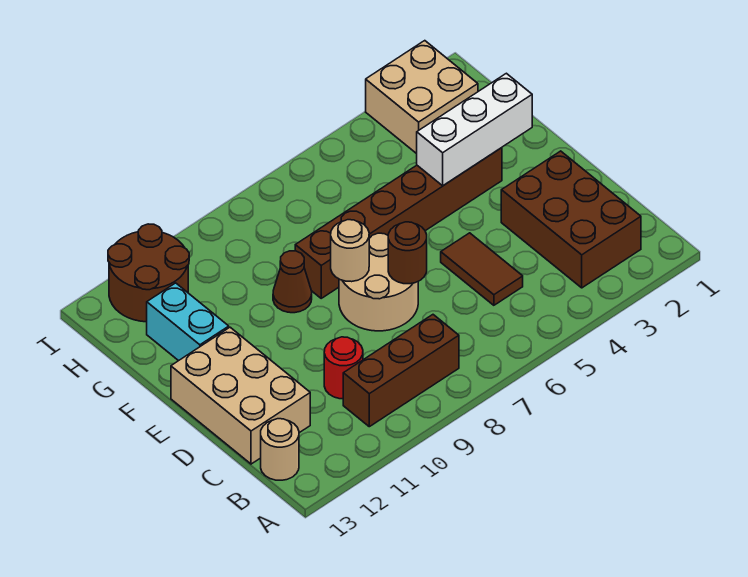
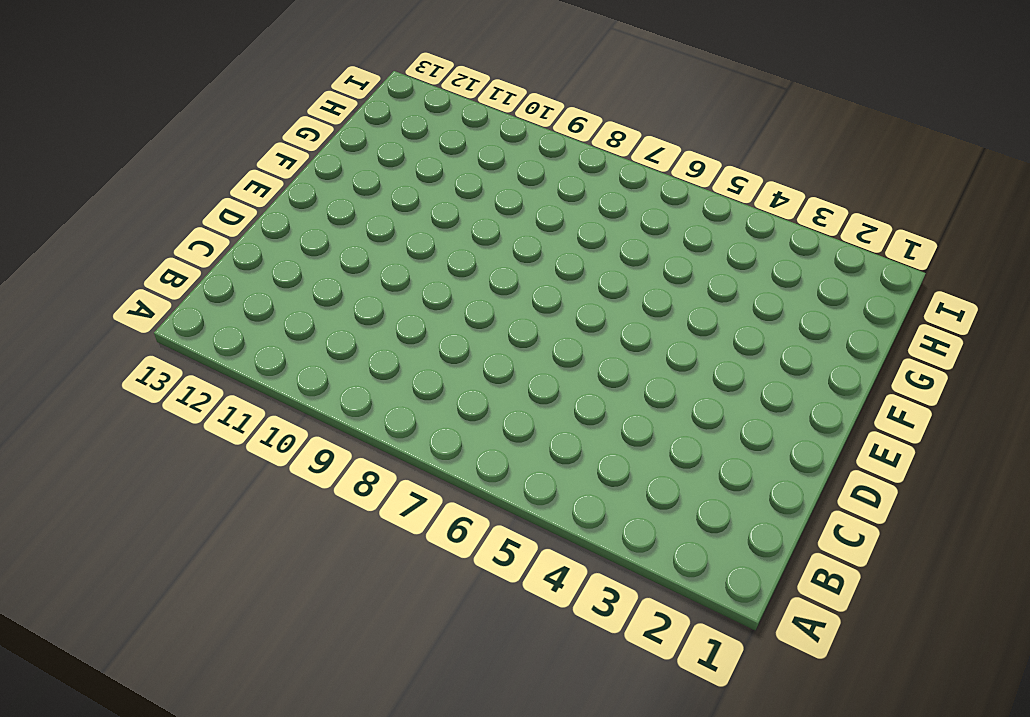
none -> brown 2x3 brick [501,151,641,288]
none -> brown 1x3 brick [343,315,459,427]
none -> tan 1x1 round brick [261,419,299,480]

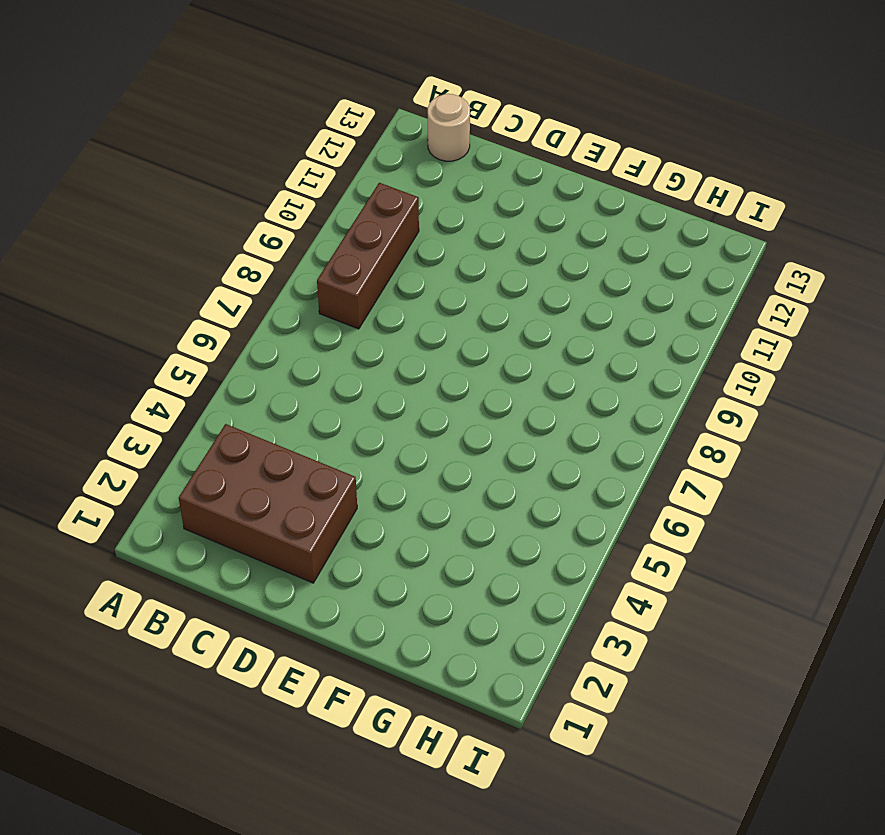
none -> brown 1x2 tile [441,233,523,305]
none -> red 1x1 round brick [324,337,363,399]
none -> tan 2x3 brick [171,327,310,464]

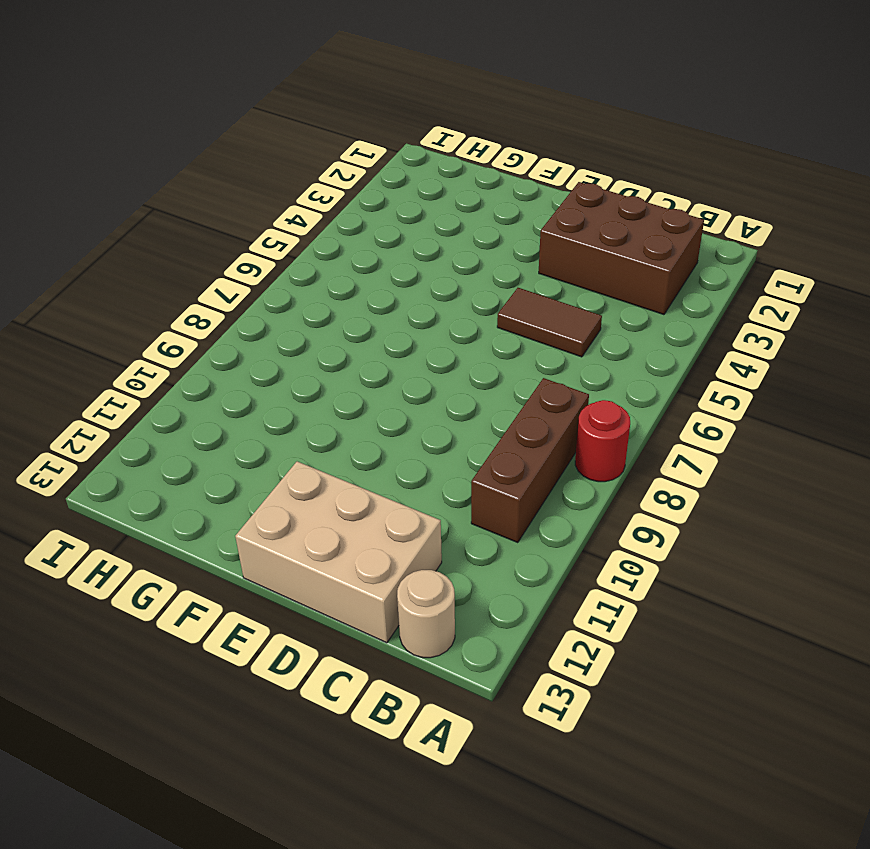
red 1x1 round brick [575,400,630,482] -> red 1x1 round brick moved to [324,337,363,399]
none -> tan 2x2 round brick [339,233,418,331]
none -> brown 1x6 brick [295,148,502,298]
none -> brown 1x1 cone [273,251,312,313]

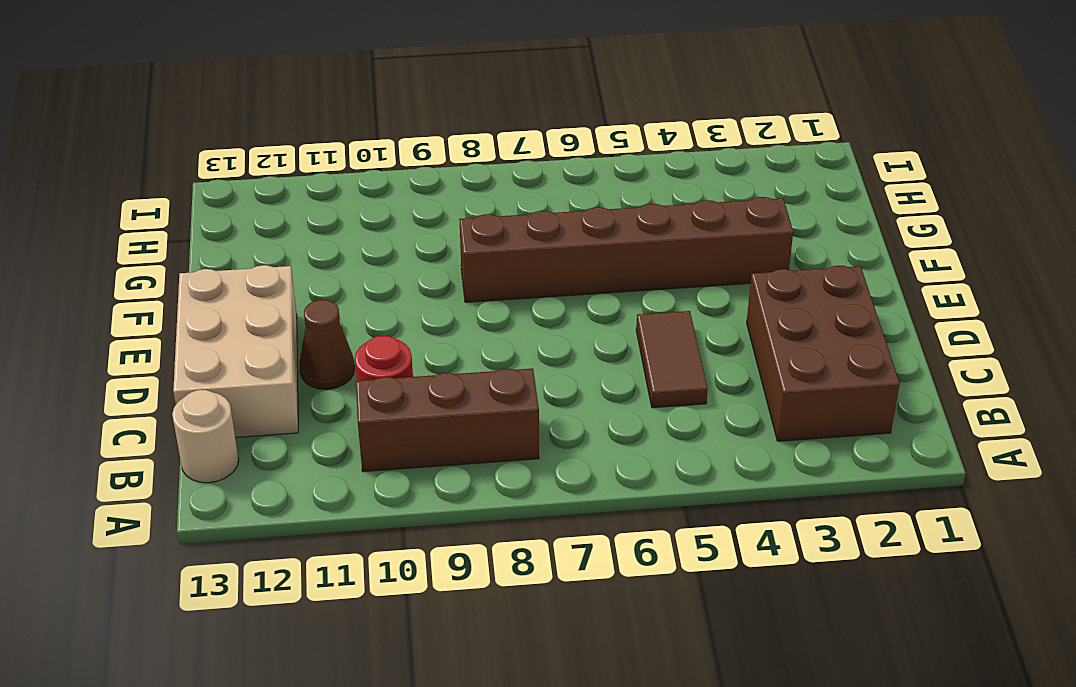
brown 1x1 cone [299,300,355,389] -> brown 1x1 cone moved to [273,251,312,313]
none -> tan 2x2 round brick [339,233,418,331]
none -> cyan 1x2 brick [147,283,229,361]
none -> tan 2x2 brick [366,41,478,154]

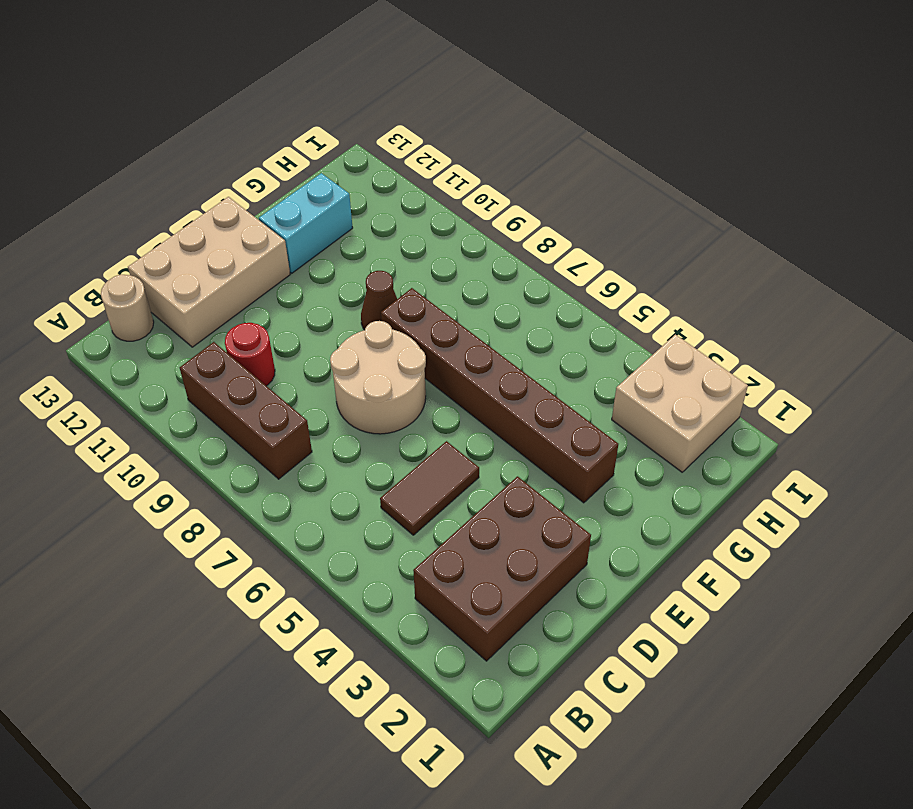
none -> brown 2x2 round brick [108,224,189,322]
none -> brown 1x1 round brick [388,222,427,284]
none -> tan 1x1 round brick [331,220,369,282]

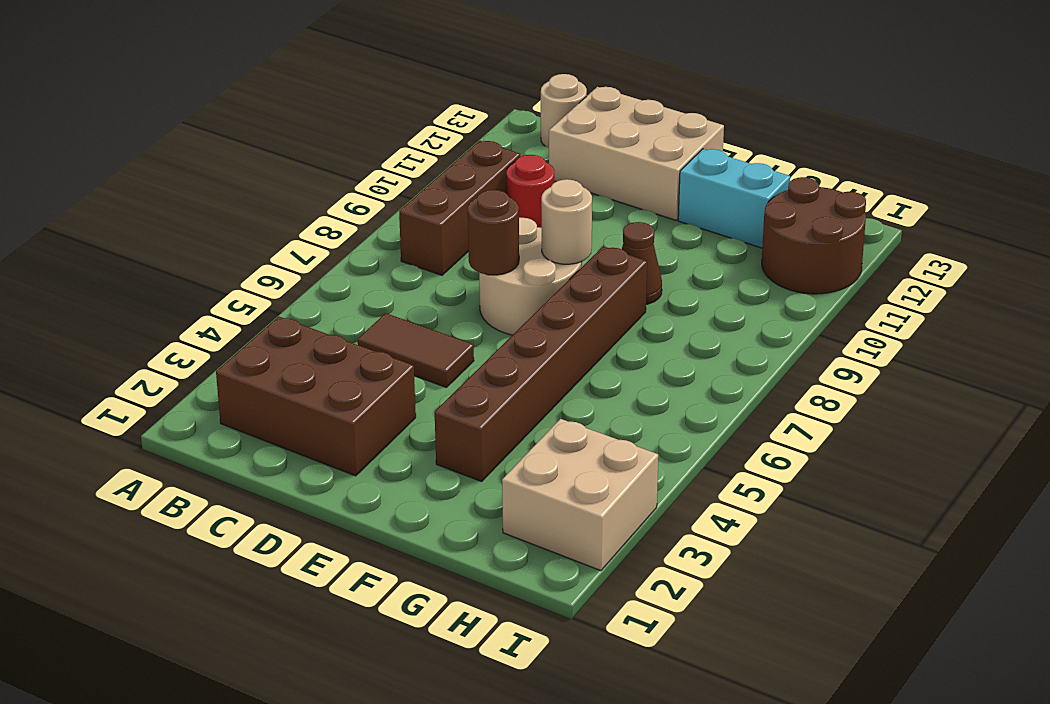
none -> white 1x3 brick [417,73,532,186]

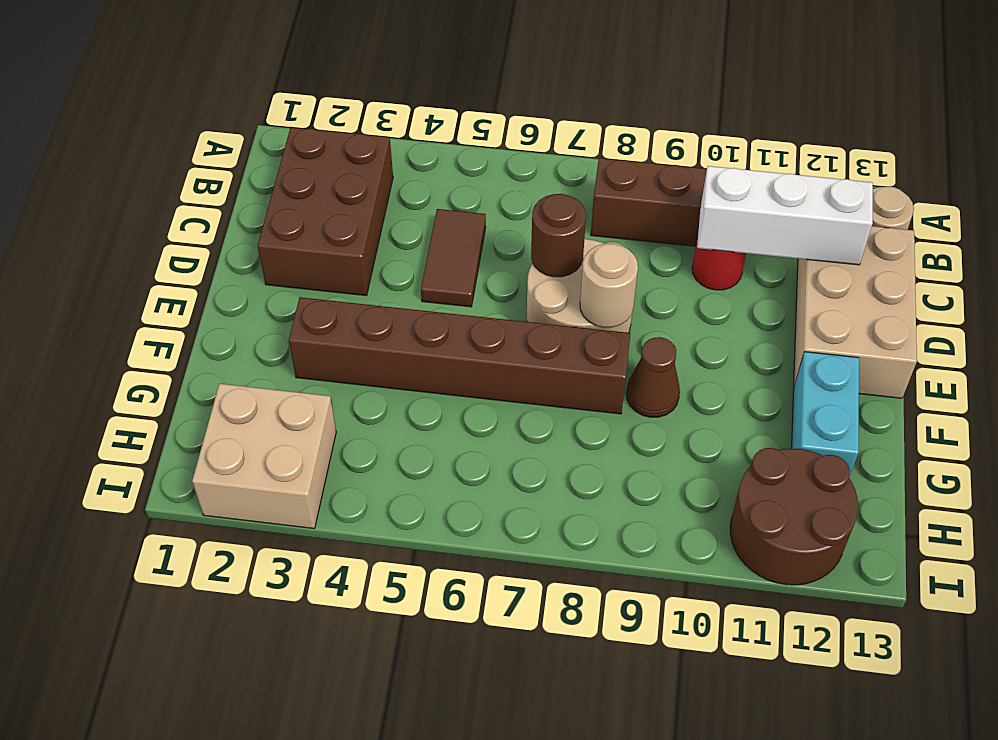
white 1x3 brick [697,166,873,265] -> white 1x3 brick moved to [417,73,532,186]

